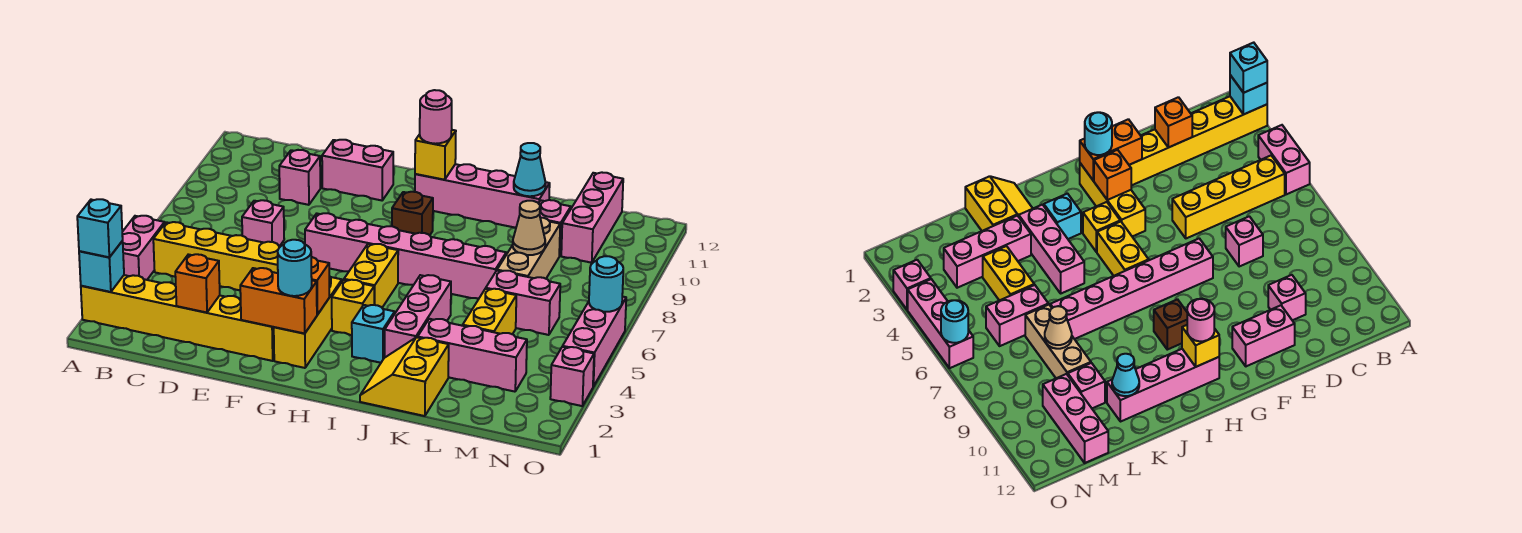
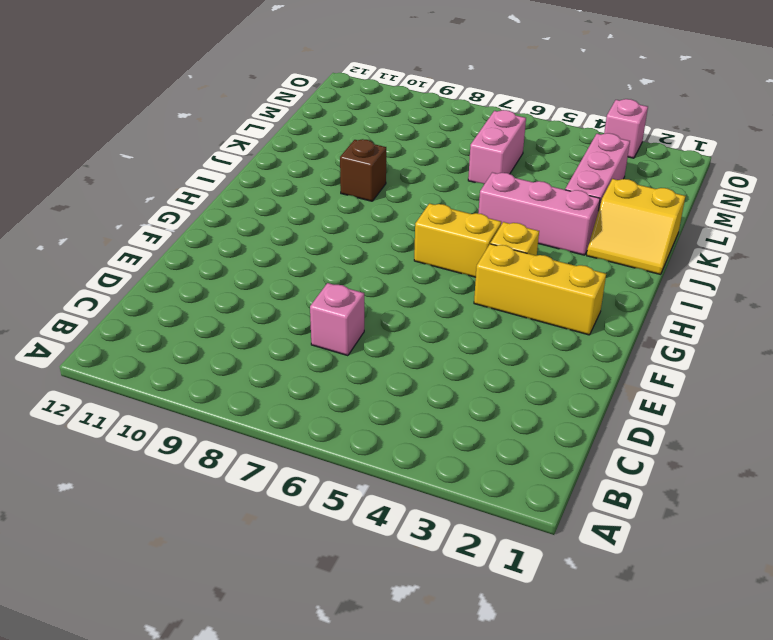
brown 1x1 brick [340,139,386,201] -> brown 1x1 brick moved to [392,191,433,235]
none -> yellow 1x6 brick [81,275,274,361]
none -> pink 1x2 brick [122,216,165,280]
none -> yellow 1x4 brick [153,222,281,290]
none -> pink 1x1 brick [279,150,320,205]

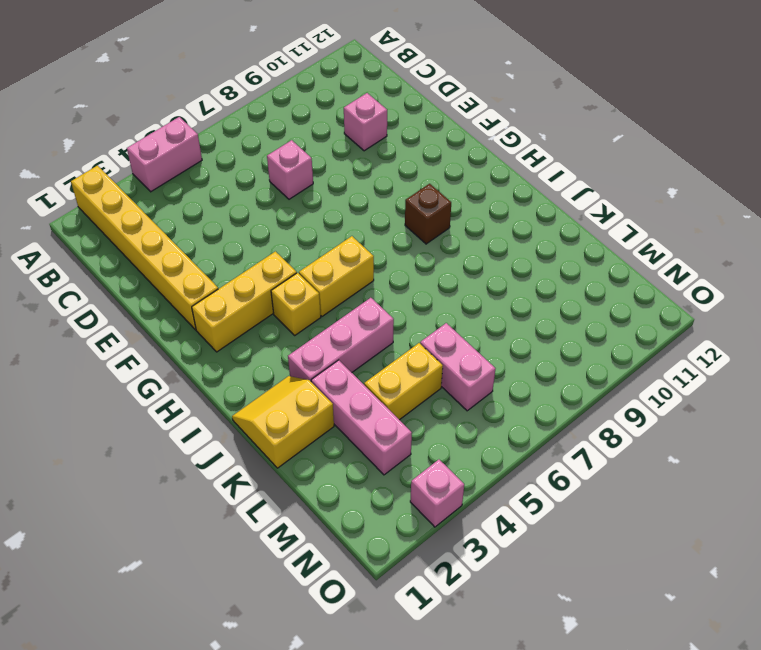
none -> yellow 1x4 brick [153,222,281,290]
none -> pink 1x2 brick [322,140,393,200]
none -> pink 1x6 brick [305,213,506,299]
none -> pink 1x4 brick [415,164,550,228]

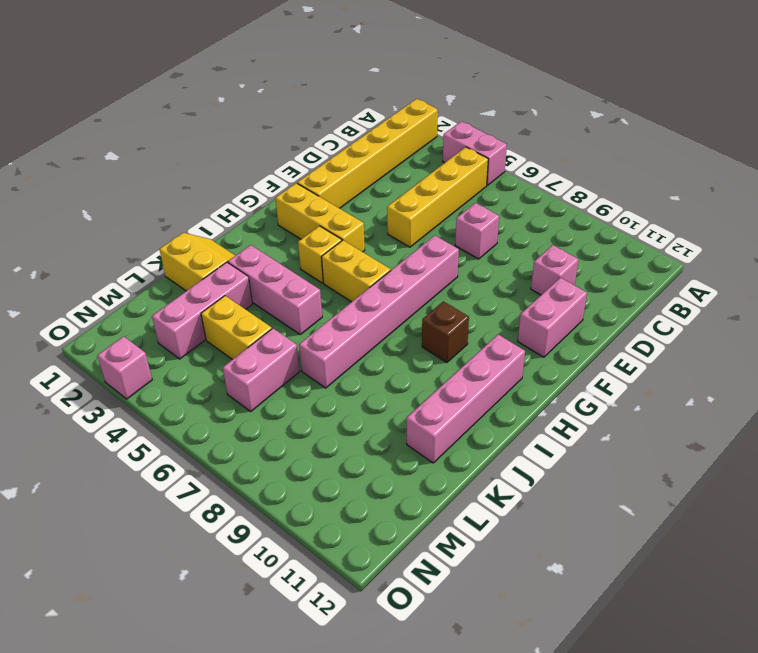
none -> cyan 1x1 brick [352,305,395,363]
none -> tan 1x3 brick [497,218,560,279]
none -> pink 1x1 brick [539,200,571,256]
none -> pink 1x3 brick [561,172,623,263]

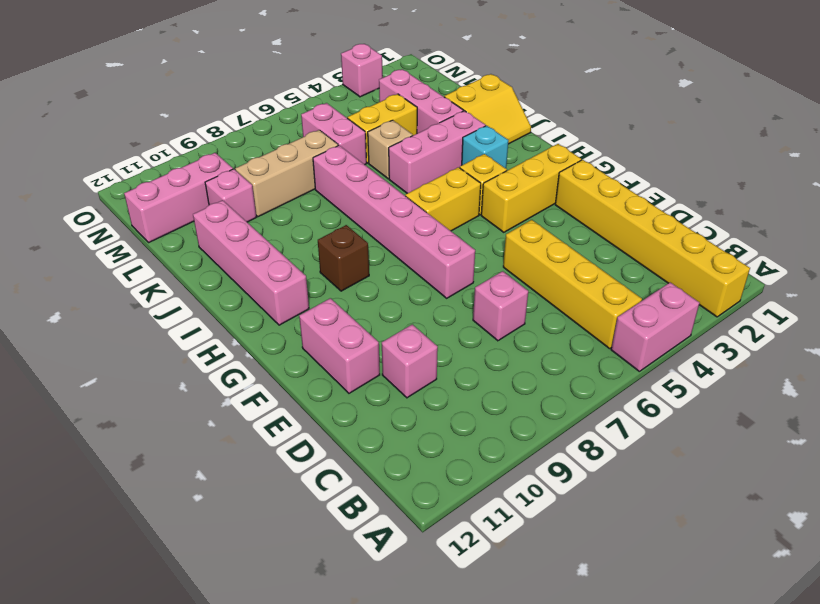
tan 1x1 brick [368,120,413,179] -> none
none -> pink 1x3 brick [563,297,626,386]
none -> cyan 1x1 brick [79,241,124,292]
none -> orange 1x1 brick [175,254,220,313]
none -> orange 1x2 brick [240,268,317,334]

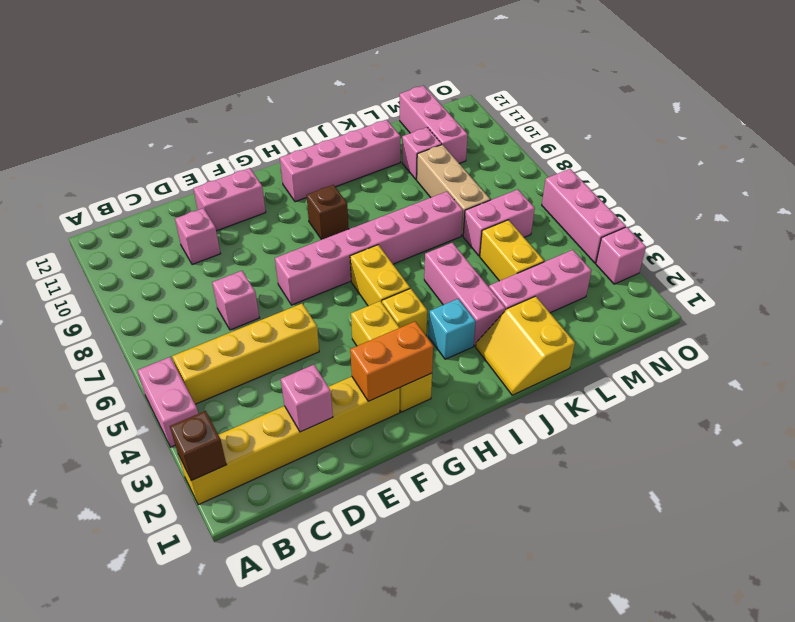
brown 1x1 brick [170,411,226,481] -> cyan 1x1 brick [79,241,124,292]
pink 1x1 brick [281,365,333,432] -> orange 1x1 brick [175,254,220,313]
none -> orange 1x1 brick [311,257,329,315]
none -> yellow 1x1 brick [415,130,456,180]
none -> cyan 1x1 cone [514,143,546,196]
none -> tan 1x1 cone [513,201,545,255]

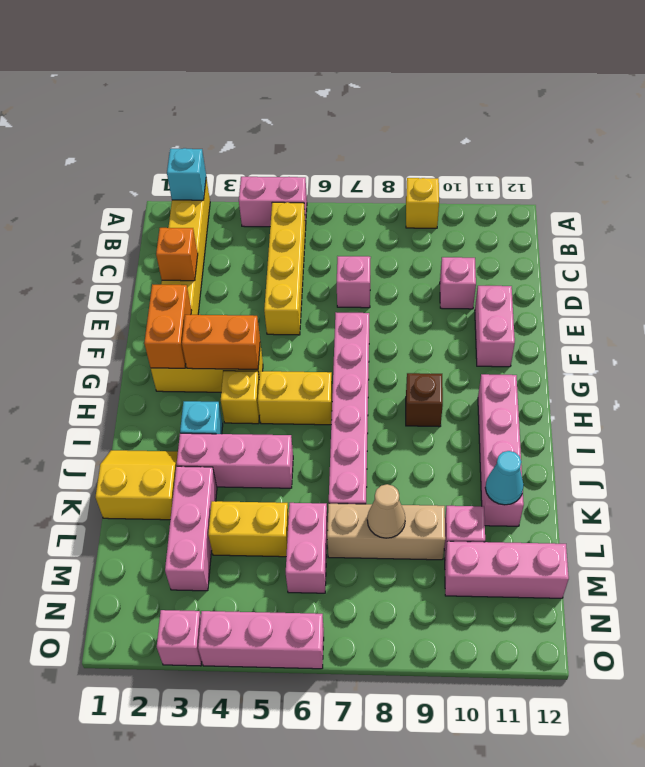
yellow 1x1 brick [406,178,439,228] -> yellow 1x1 brick moved to [415,130,456,180]
orange 1x2 brick [182,315,260,369] -> orange 1x1 brick [311,257,329,315]
none -> cyan 1x1 round brick [589,256,623,312]
none -> cyan 1x1 brick [77,199,123,257]
none -> cyan 1x1 round brick [278,240,312,296]
none -> pink 1x1 round brick [420,90,452,144]

